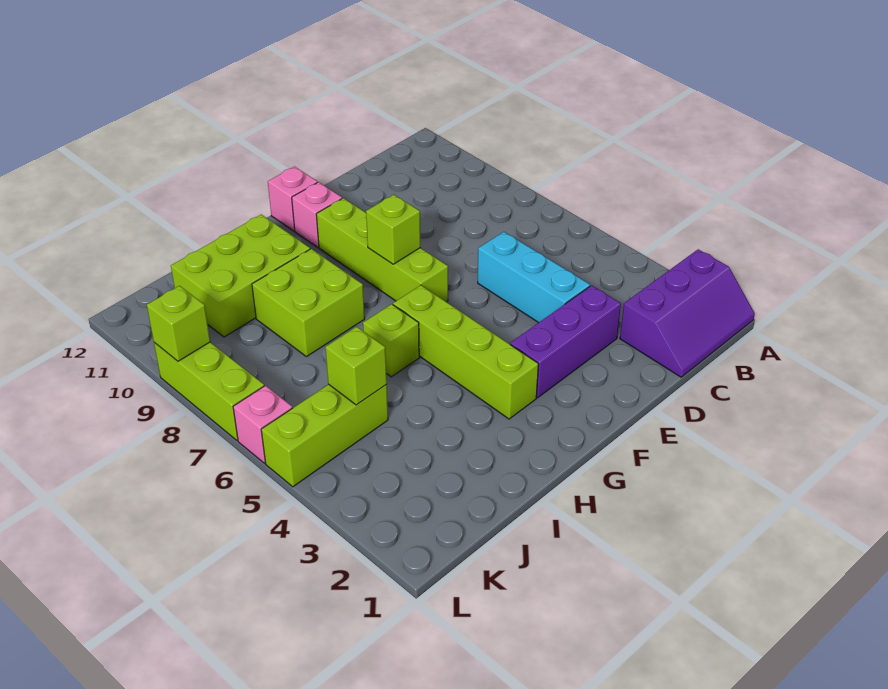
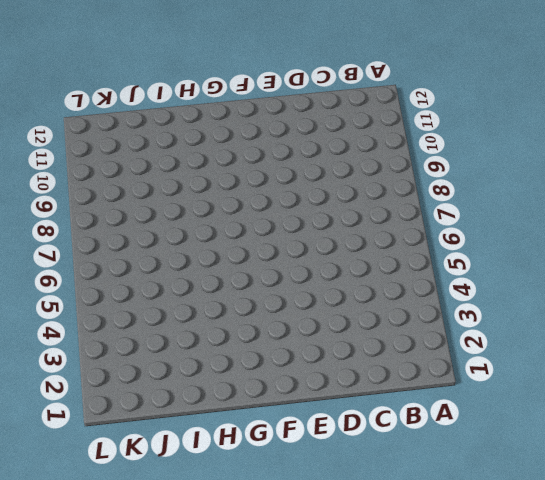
none -> purple 2x3 slope [620,249,755,377]
none -> purple 1x3 brick [510,285,621,398]
none -> cyan 1x3 brick [478,232,590,323]

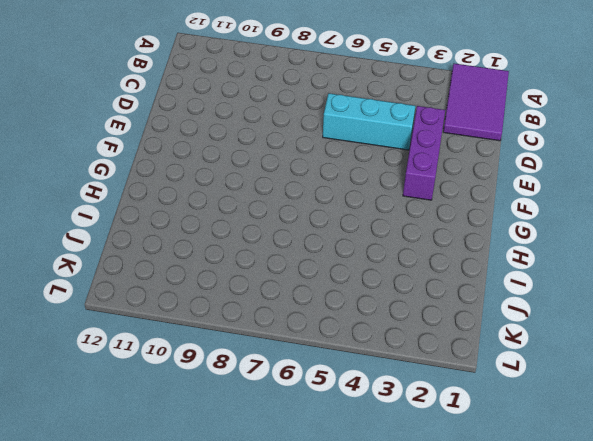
purple 2x3 tile [443,64,509,141] -> purple 2x3 slope [620,249,755,377]
none -> lime 1x4 brick [316,198,448,302]
none -> pink 1x1 brick [292,182,342,247]
none -> pink 1x1 brick [268,167,317,231]

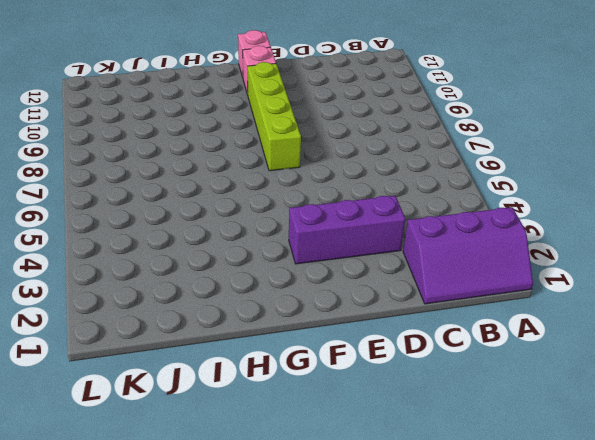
none -> cyan 1x3 brick [478,232,590,323]
none -> lime 1x4 brick [393,285,538,419]
none -> lime 1x1 brick [363,304,419,377]

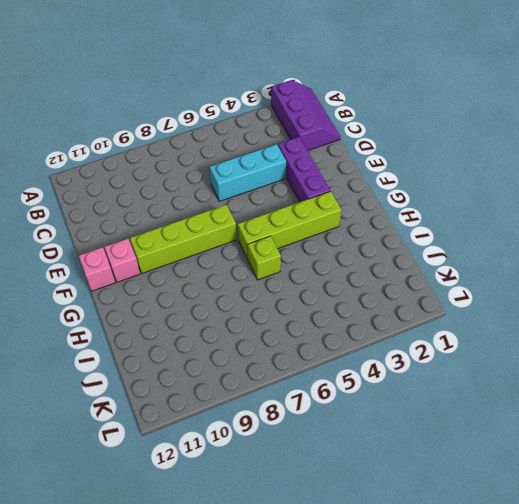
none -> lime 2x2 brick [252,249,365,357]
none -> lime 2x3 brick [171,214,310,337]
none -> lime 1x3 brick [261,384,388,487]

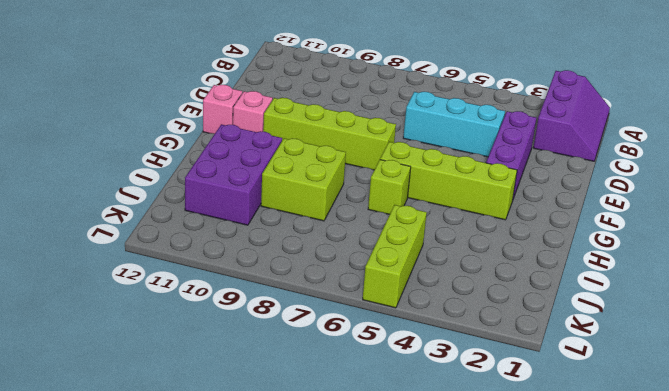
purple 2x3 brick [185,124,282,225] -> lime 2x3 brick [171,214,310,337]
none -> pink 1x1 brick [233,386,292,463]
none -> lime 1x3 brick [154,342,264,440]
none -> lime 1x1 brick [366,195,420,264]

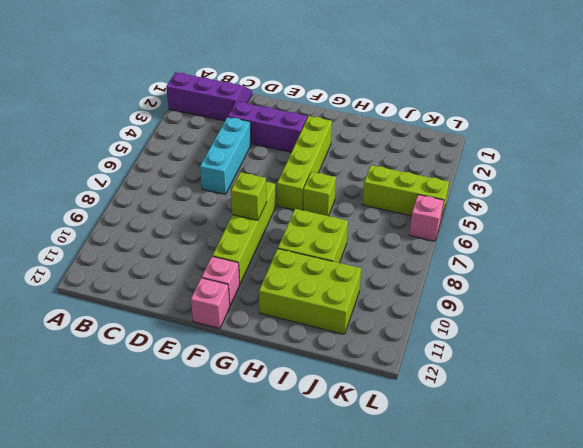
none -> lime 1x3 brick [154,342,264,440]
none -> lime 1x1 brick [325,327,387,405]
none -> lime 1x1 brick [147,286,210,361]

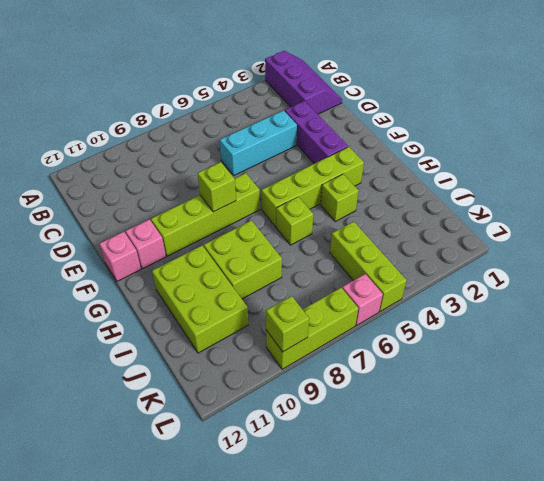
lime 1x1 brick [321,174,358,221] -> lime 1x1 brick moved to [325,327,387,405]

